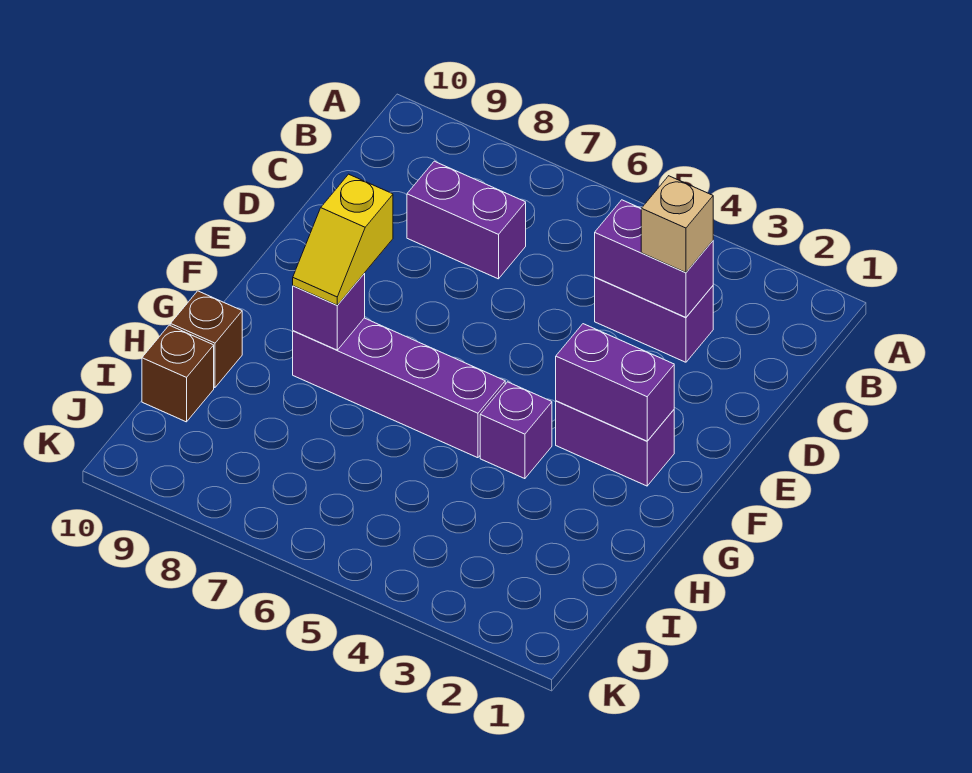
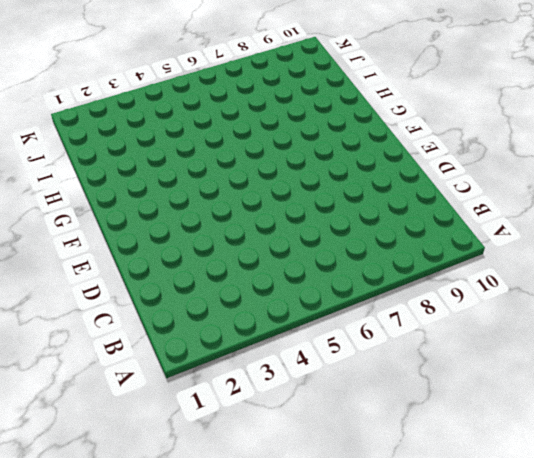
none -> purple 1x2 brick [595,277,713,362]
none -> purple 1x2 brick [407,161,526,279]
none -> purple 1x2 brick [556,401,674,486]

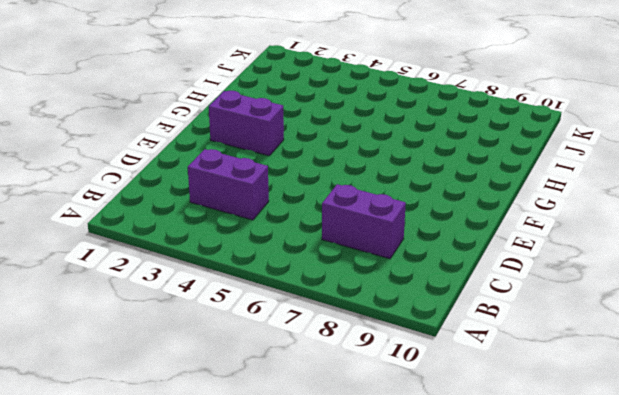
none -> purple 1x1 brick [480,382,552,479]
none -> purple 1x4 brick [293,318,505,458]
none -> brown 1x1 brick [170,291,242,388]

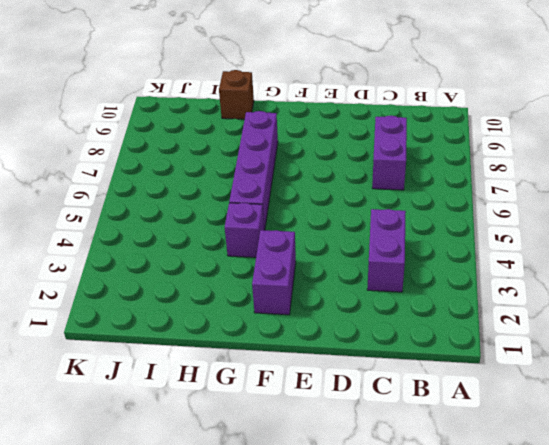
none -> brown 1x1 brick [142,325,214,422]
none -> purple 1x2 brick [595,200,713,317]
none -> purple 1x2 brick [556,324,674,441]

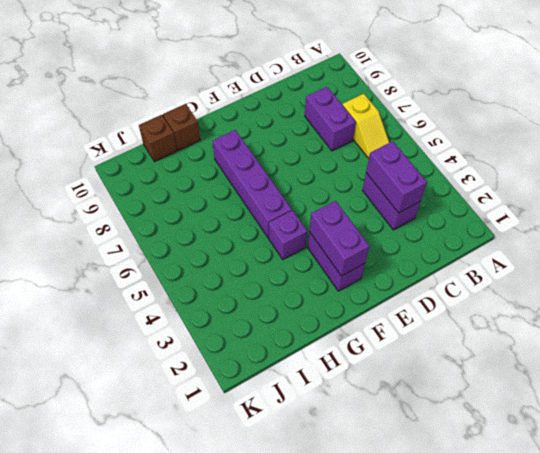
yellow 1x2 slope [343,94,389,159] -> yellow 1x2 slope turned to [293,174,393,305]
none -> purple 1x1 brick [293,274,365,350]
none -> tan 1x1 brick [641,176,713,272]

